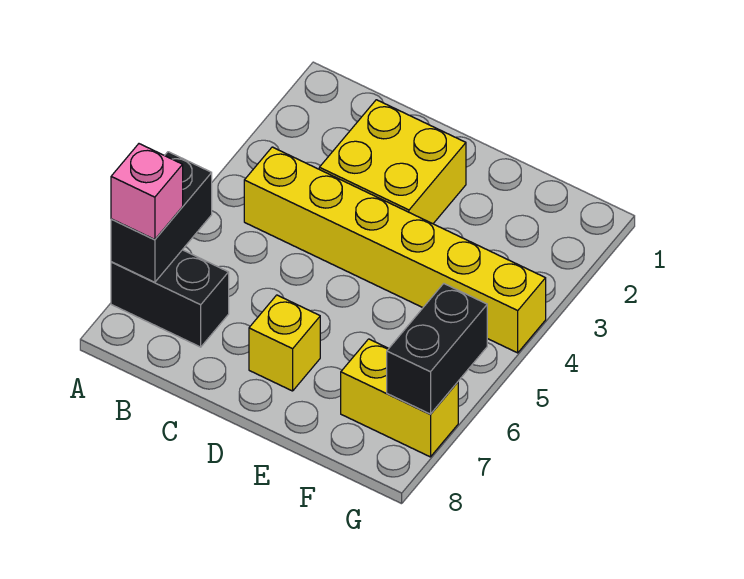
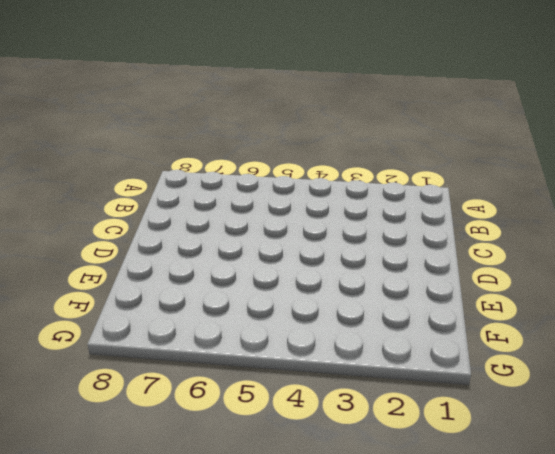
none -> black 1x2 brick [111,250,229,347]
none -> yellow 1x6 brick [244,147,546,353]

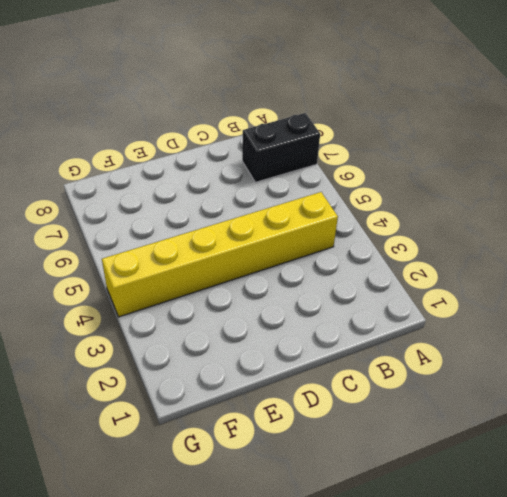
none -> yellow 2x2 brick [319,100,466,224]
none -> yellow 1x1 brick [249,295,320,391]

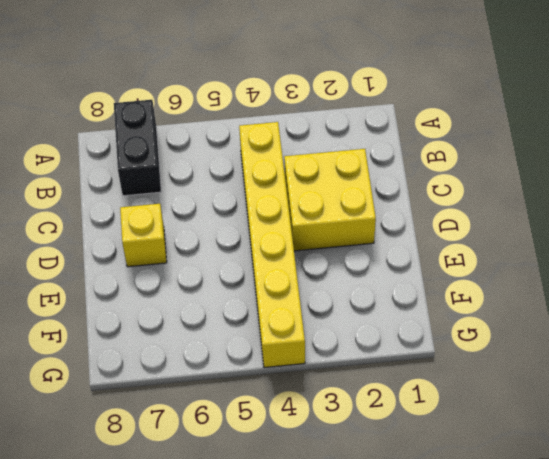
none -> yellow 1x2 brick [341,339,458,457]
none -> black 1x2 brick [111,152,212,282]

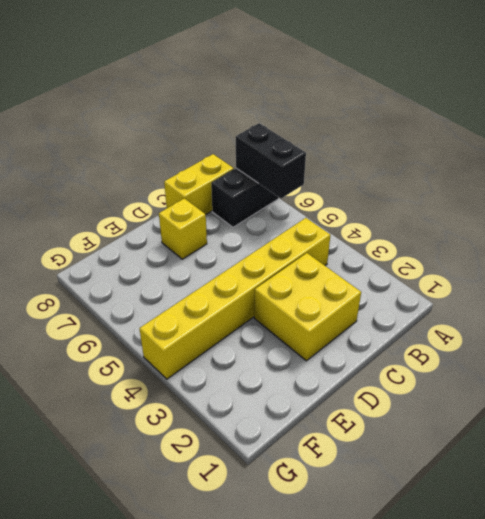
yellow 1x2 brick [164,154,234,214] -> yellow 1x2 brick moved to [341,339,458,457]
none -> black 1x2 brick [387,283,487,414]
none -> pink 1x1 brick [111,144,183,240]

